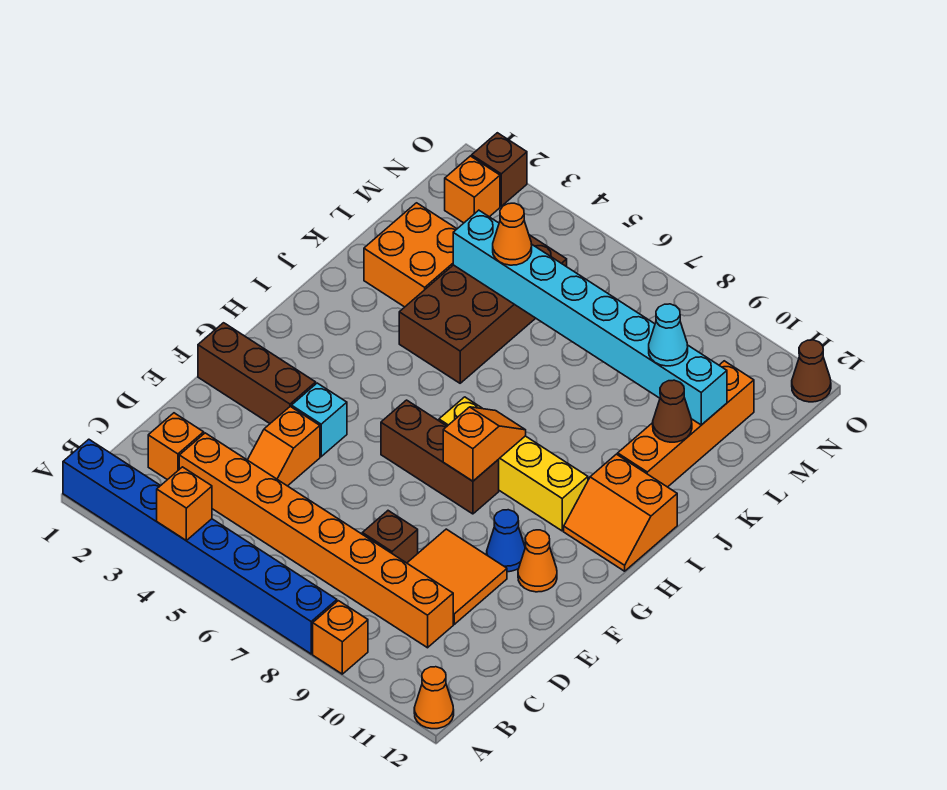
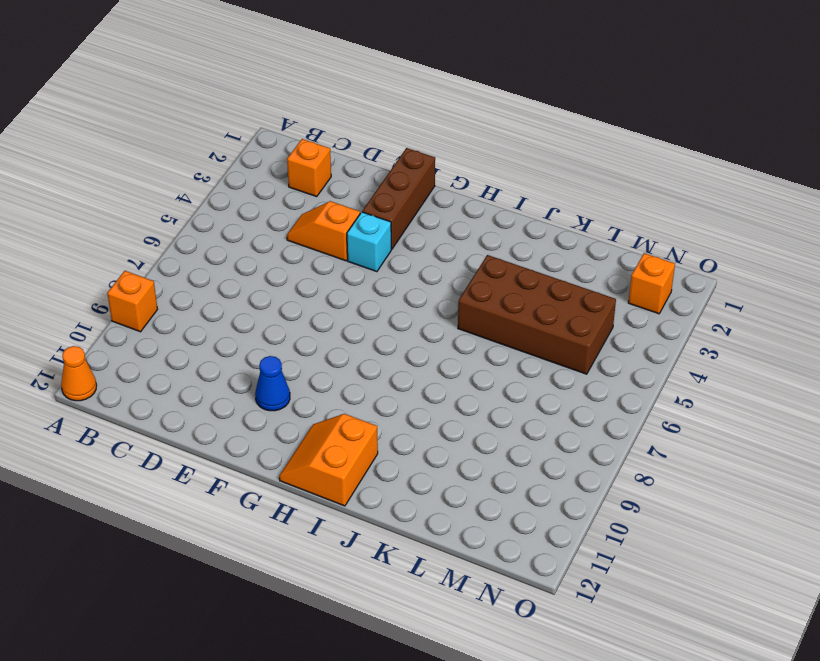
none -> blue 1x8 brick [63,439,337,654]
none -> orange 1x8 brick [179,433,453,648]
none -> brown 1x1 brick [362,511,418,563]

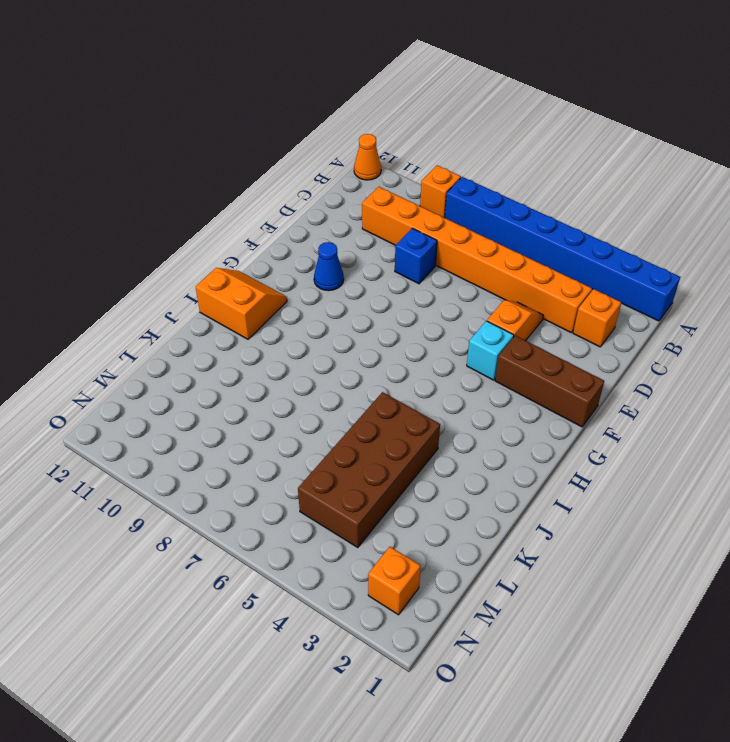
blue 1x1 brick [395,228,437,284] -> brown 1x1 brick [362,511,418,563]
none -> orange 2x2 tile [407,529,507,624]
none -> orange 1x1 cone [518,530,557,592]
none -> brown 1x3 brick [381,400,499,514]

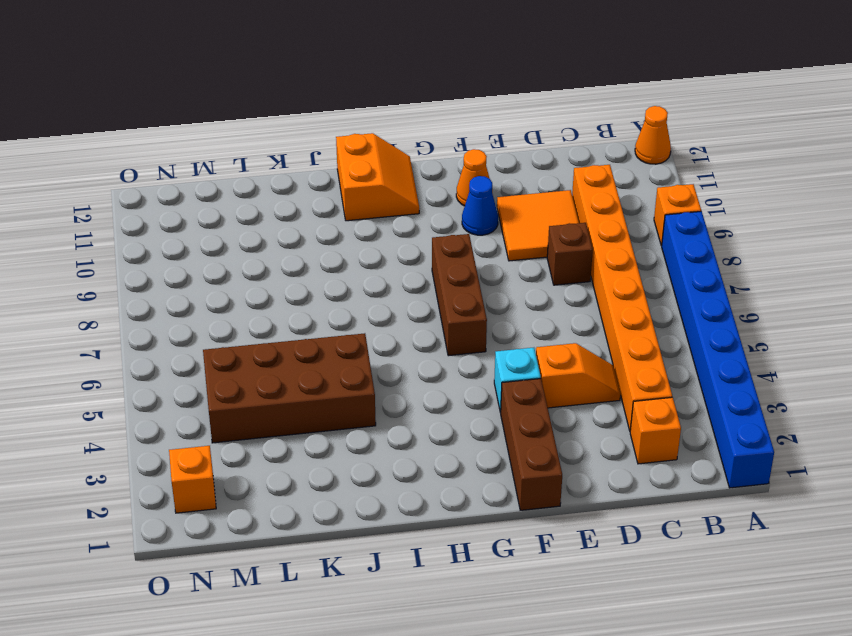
none -> yellow 1x4 brick [439,397,588,531]
none -> orange 1x4 brick [618,361,754,487]
none -> orange 2x2 brick [364,203,457,307]

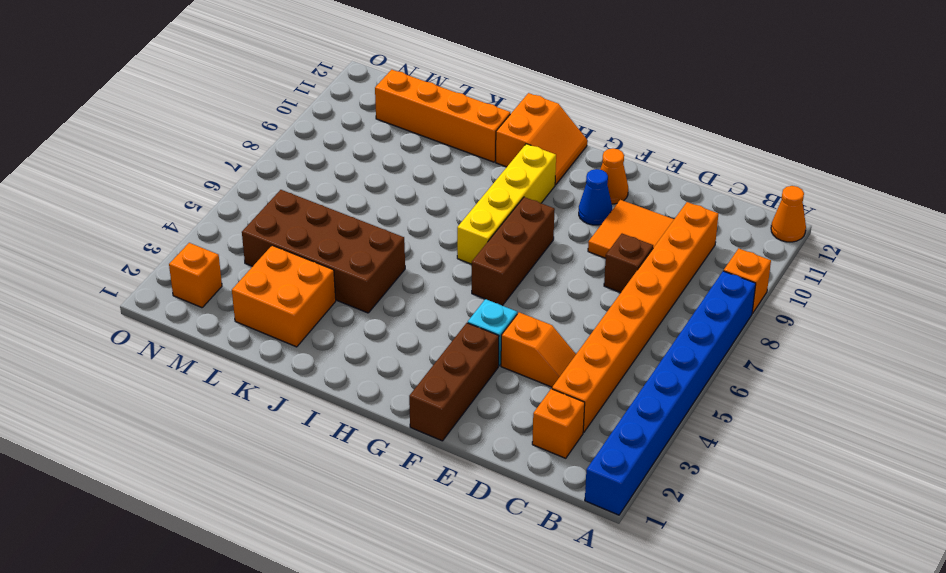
none -> brown 1x1 brick [472,133,527,206]
none -> brown 1x1 cone [792,340,831,402]
none -> orange 1x1 brick [157,467,212,540]

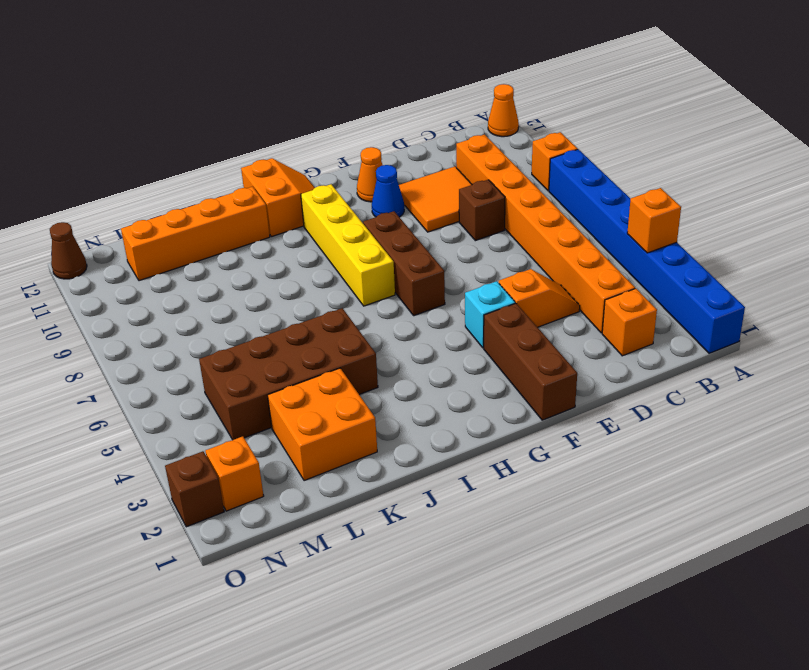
none -> orange 1x2 slope [443,407,526,481]
none -> brown 1x1 cone [653,380,692,442]
none -> cyan 1x8 brick [453,210,727,425]

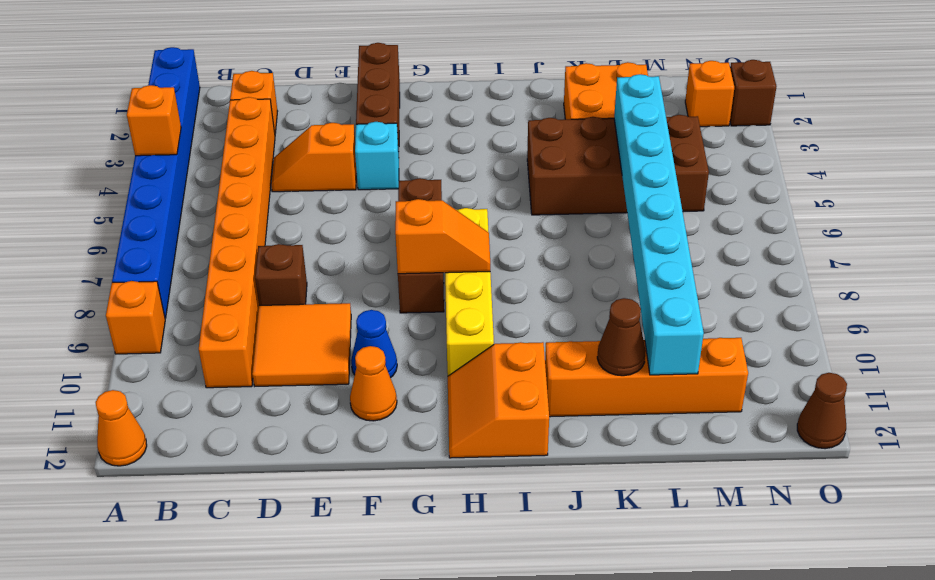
none -> orange 1x1 cone [493,203,532,265]
none -> cyan 1x1 cone [649,304,688,366]

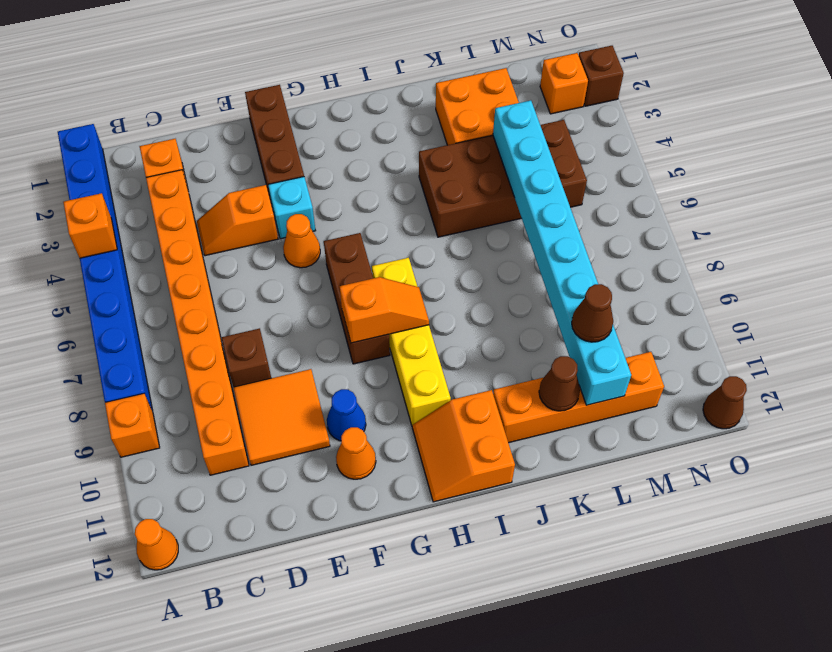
orange 1x1 cone [283,214,320,268] -> orange 1x1 cone moved to [493,203,532,265]
brown 1x1 cone [572,284,613,342] -> cyan 1x1 cone [649,304,688,366]

